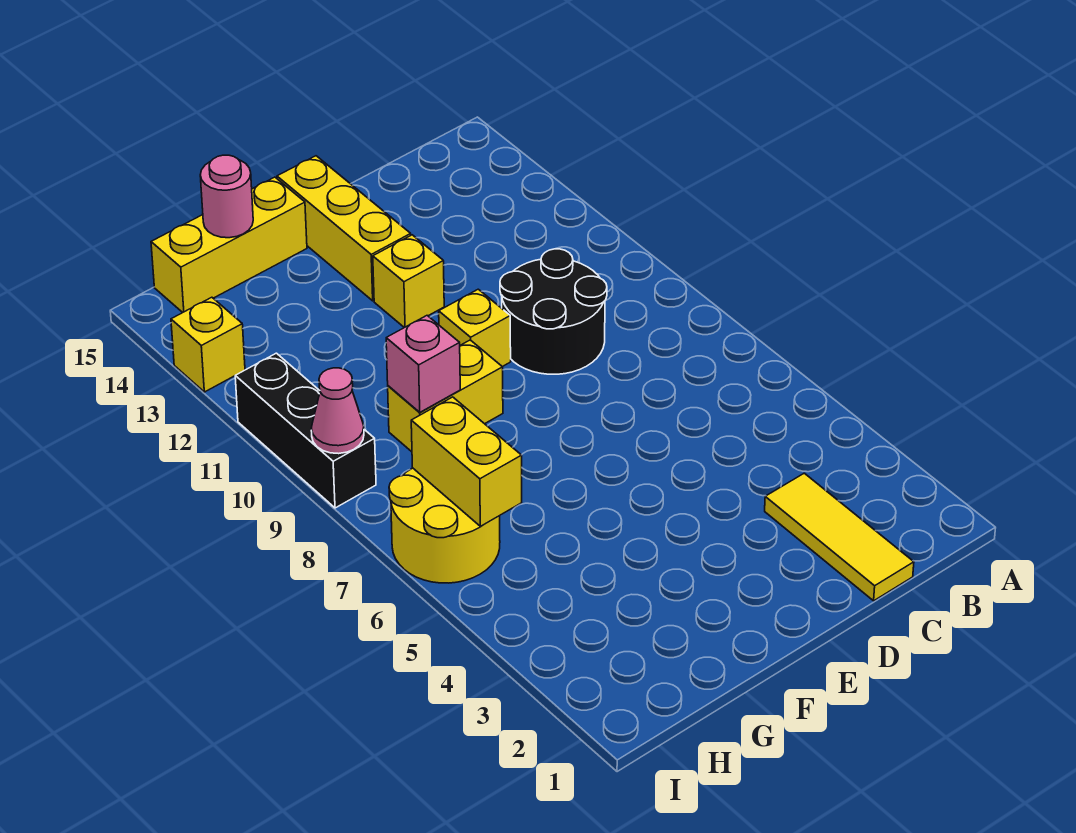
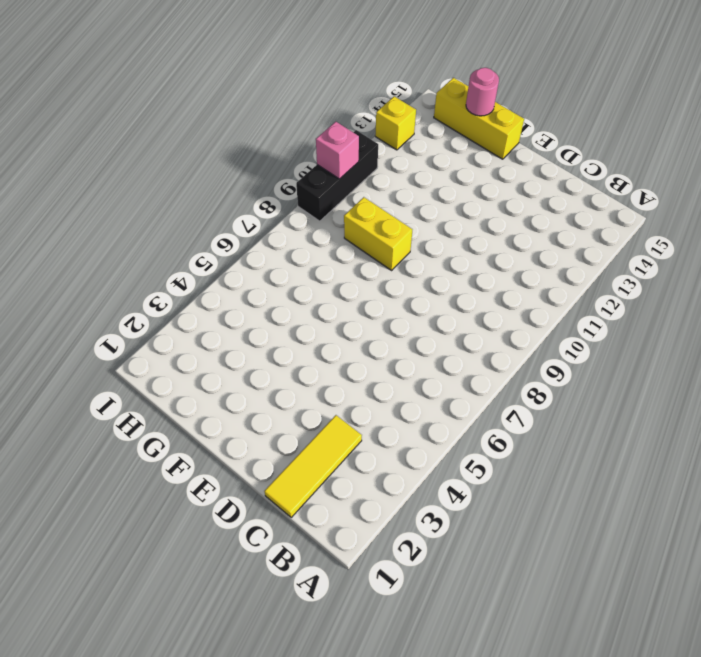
pink 1x1 brick [316,122,359,179] -> pink 1x1 brick moved to [386,316,460,412]
none -> black 2x2 round brick [500,249,607,374]
none -> yellow 1x1 brick [439,289,511,367]
none -> yellow 1x1 brick [373,235,444,328]

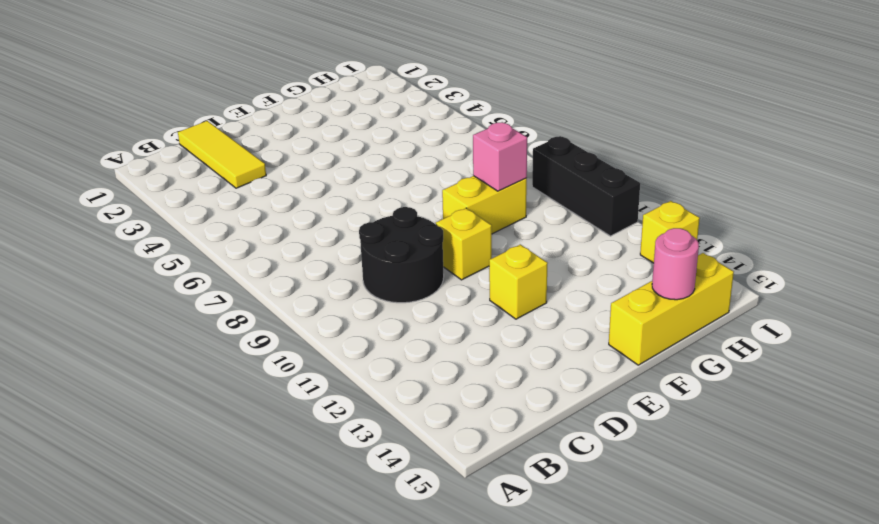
none -> yellow 1x3 brick [277,156,411,301]
none -> yellow 2x2 round brick [389,468,500,583]
none -> yellow 1x2 brick [411,397,522,526]

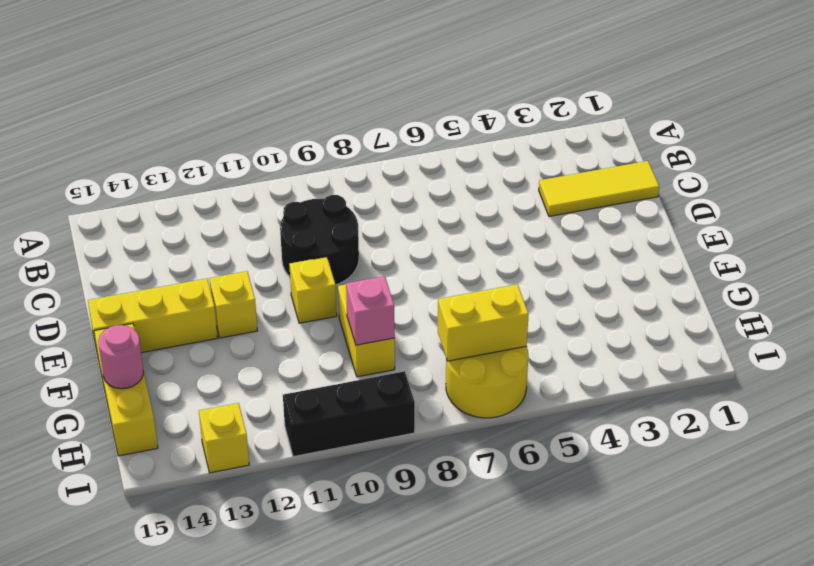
none -> pink 1x1 cone [311,368,364,454]

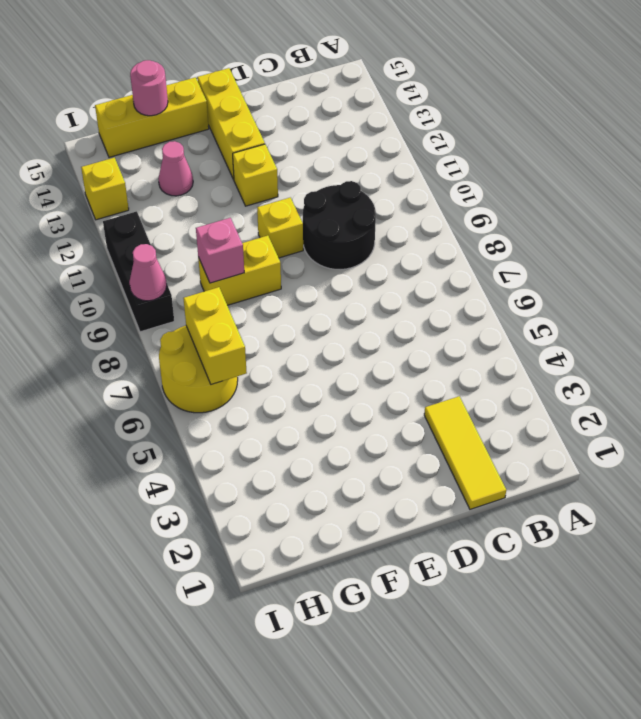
pink 1x1 cone [158,141,193,196] -> none

